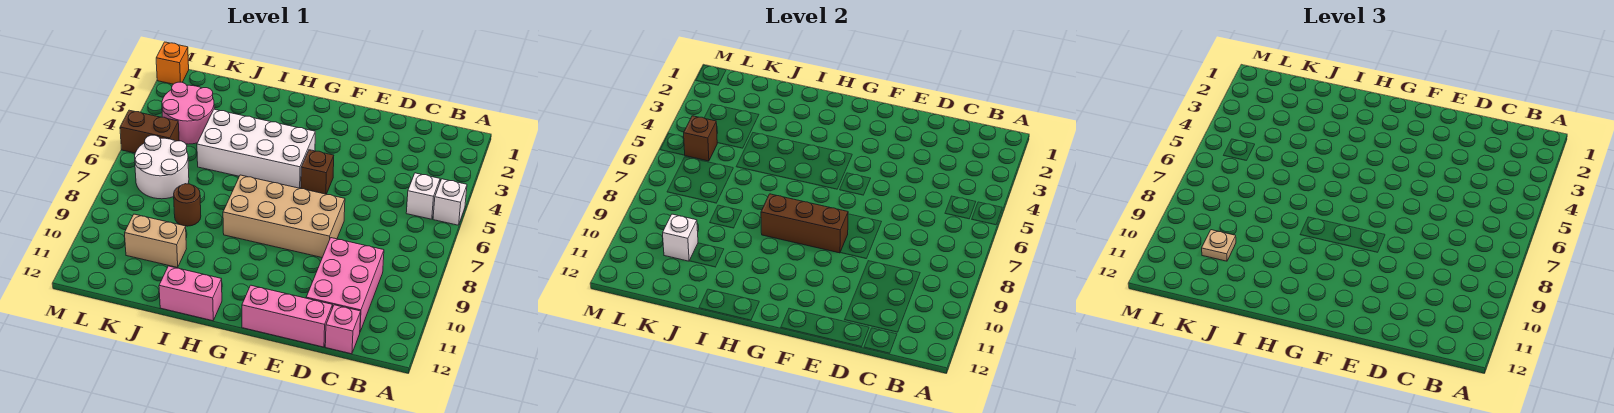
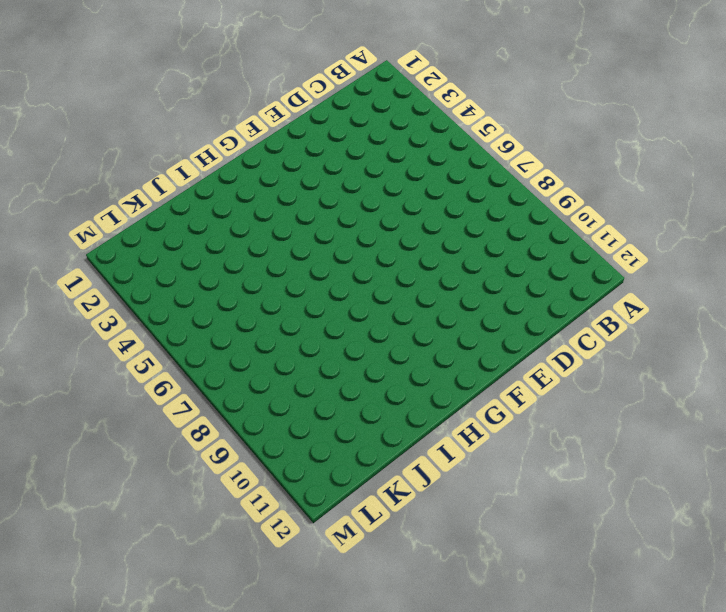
none -> white 1x1 brick [433,179,467,225]
none -> white 1x1 brick [406,173,440,219]
none -> pink 2x3 brick [306,238,384,332]

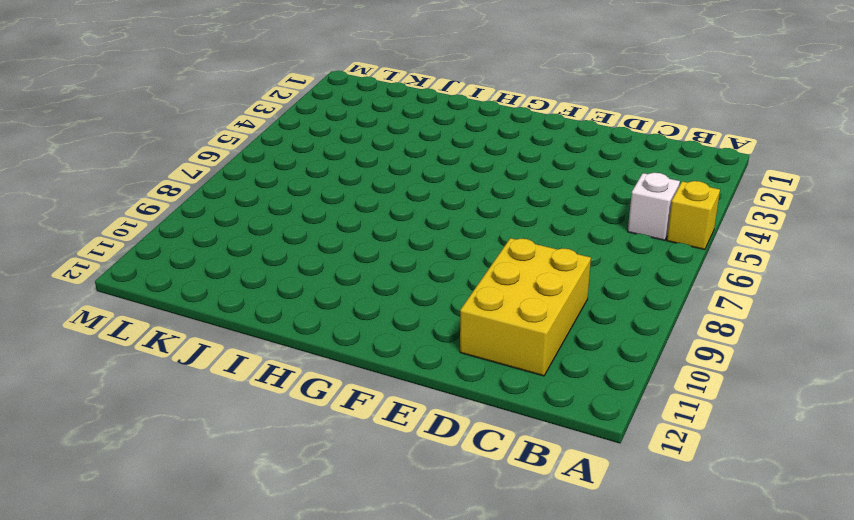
yellow 1x1 brick [667,181,720,250] -> white 1x1 brick [433,179,467,225]
yellow 2x3 brick [460,238,591,376] -> pink 2x3 brick [306,238,384,332]
none -> pink 1x1 brick [325,305,361,354]
none -> pink 1x3 brick [242,285,333,347]
none -> tan 2x4 brick [223,175,345,257]

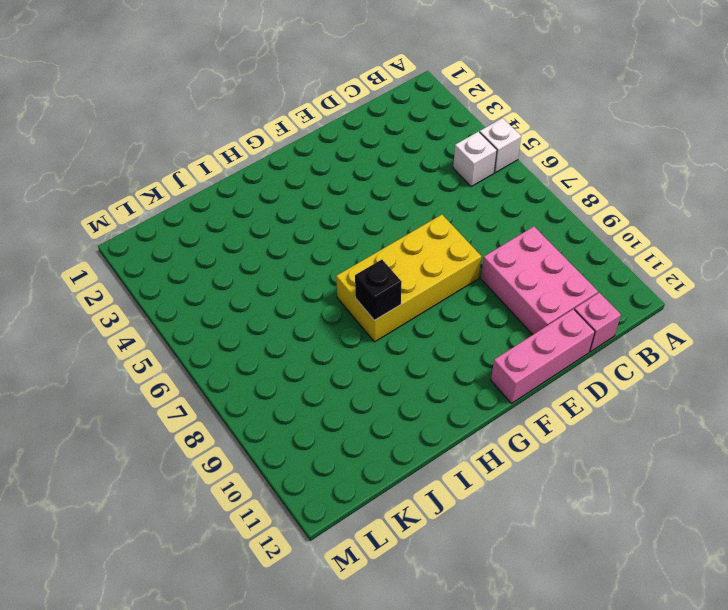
yellow 2x4 brick [336,215,481,342] -> tan 2x4 brick [223,175,345,257]
black 1x1 brick [355,260,402,320] -> brown 1x3 brick [761,194,848,253]
none -> brown 1x1 brick [301,150,334,194]
none -> white 2x4 brick [197,109,315,188]
none -> pink 1x2 brick [159,266,222,321]

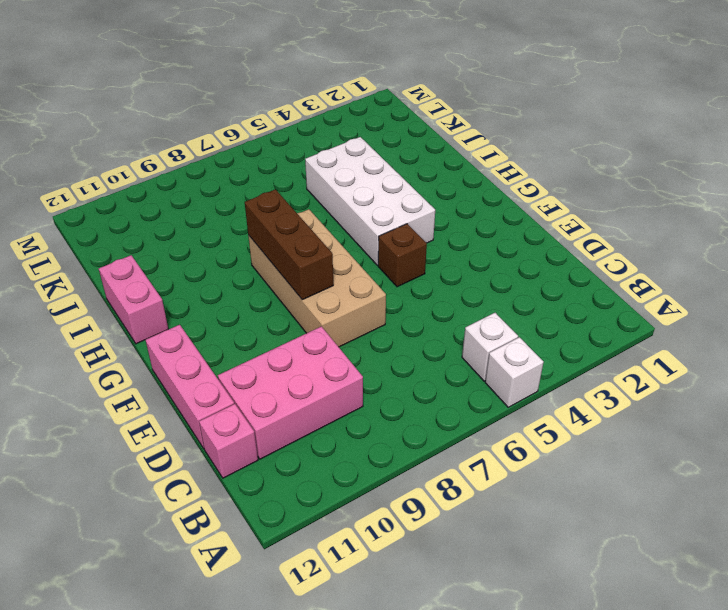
none -> brown 1x1 round brick [174,184,201,226]
none -> tan 1x2 brick [125,214,186,267]
none -> pink 2x2 round brick [162,82,214,144]

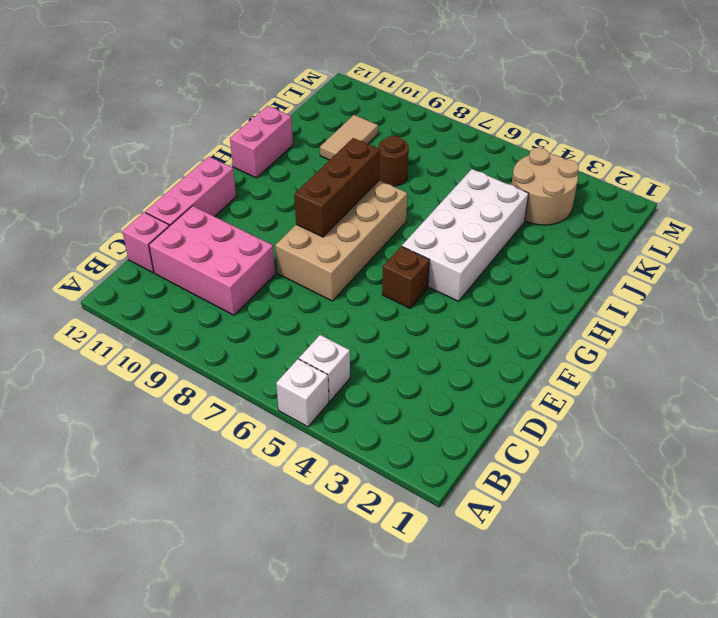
tan 1x2 tile [320,115,378,160] -> tan 1x2 brick [125,214,186,267]
tan 2x2 round brick [511,148,579,225] -> pink 2x2 round brick [162,82,214,144]
none -> white 2x2 round brick [135,135,189,199]
none -> brown 1x2 brick [120,110,179,153]
none -> orange 1x1 brick [156,42,189,84]

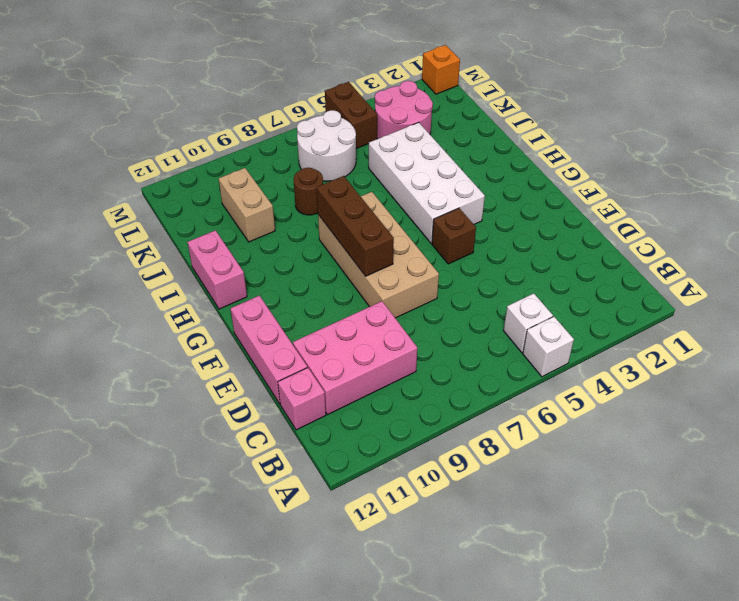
none -> white 1x1 brick [663,214,698,261]
none -> brown 1x1 brick [684,116,717,161]
none -> tan 1x1 plate [1202,230,1236,261]

